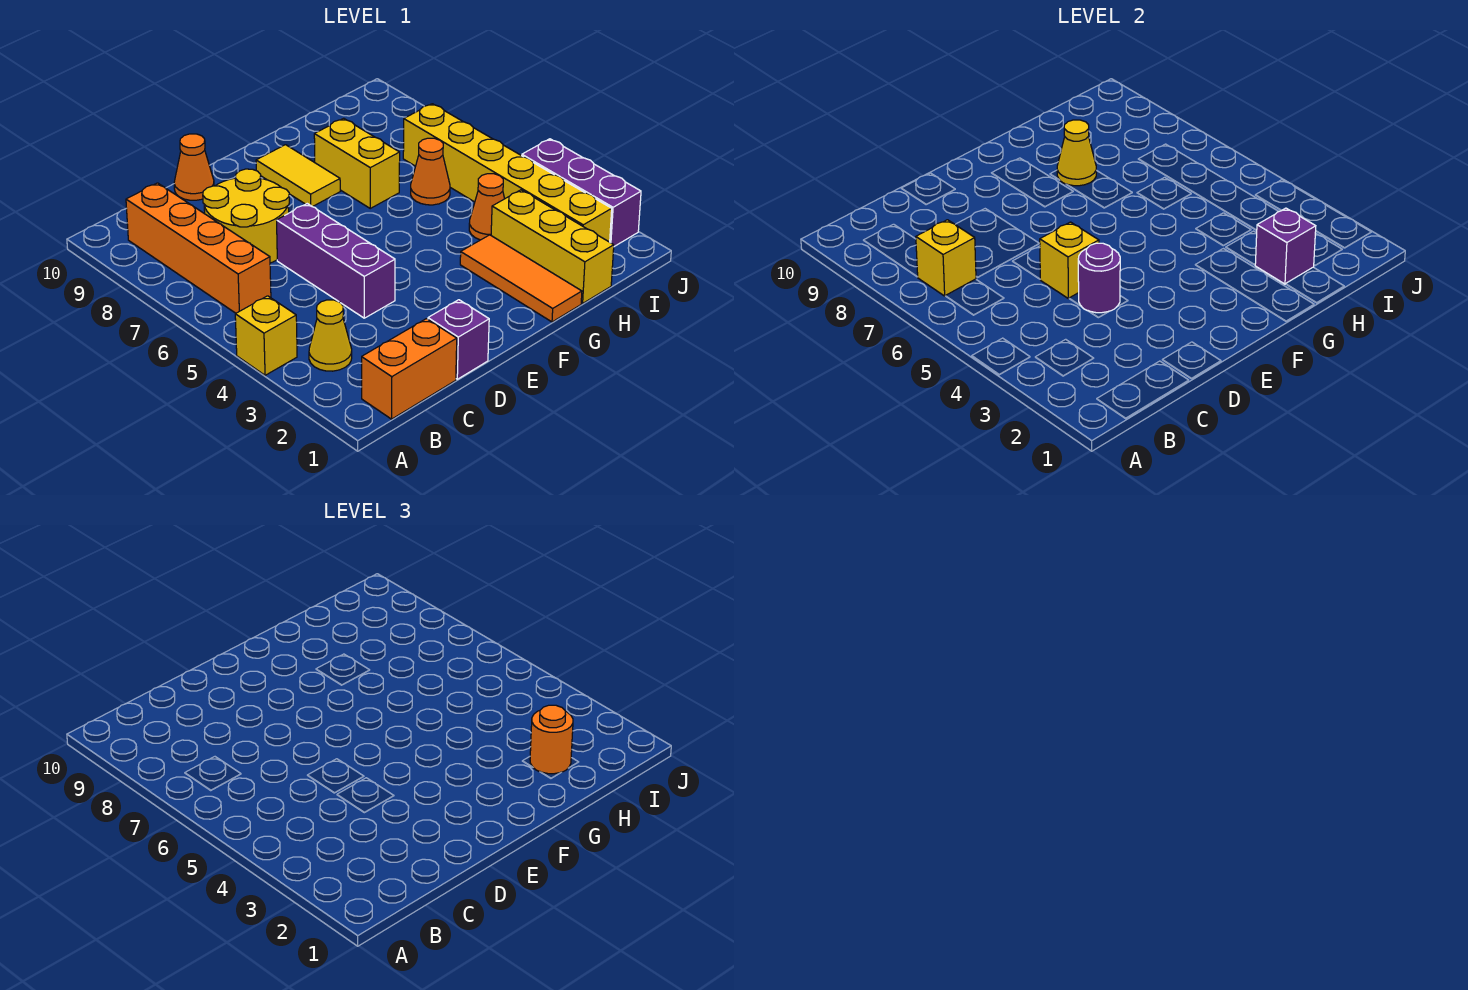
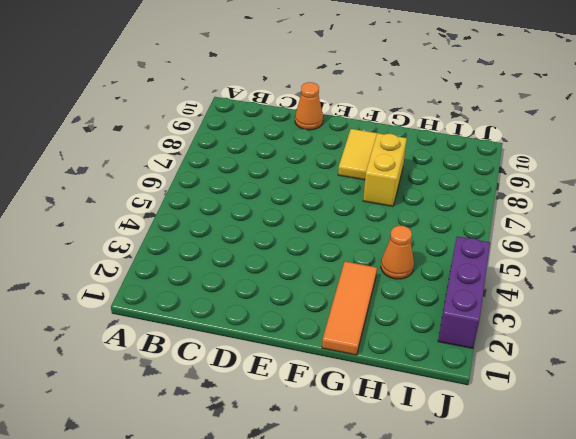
none -> yellow 1x1 brick [235,296,297,375]
none -> orange 1x2 brick [362,319,457,419]
none -> yellow 1x1 cone [309,300,352,371]

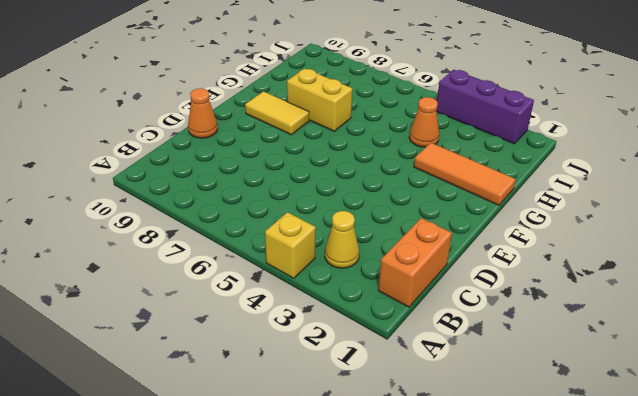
none -> orange 1x4 brick [126,183,271,313]
none -> yellow 2x2 round brick [203,169,289,263]
none -> purple 1x1 brick [428,300,489,379]

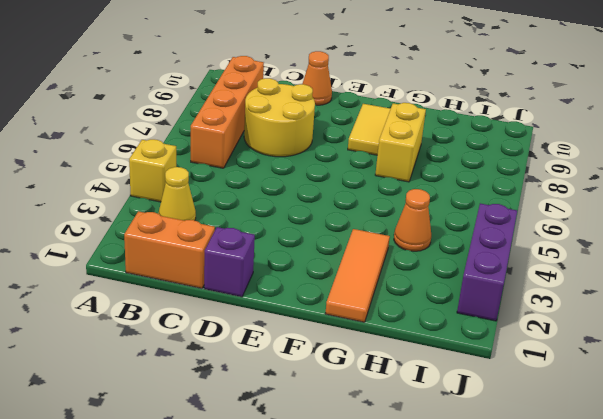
none -> purple 1x3 brick [277,204,395,318]
none -> yellow 1x3 brick [491,190,614,303]
none -> orange 1x1 cone [411,138,450,205]

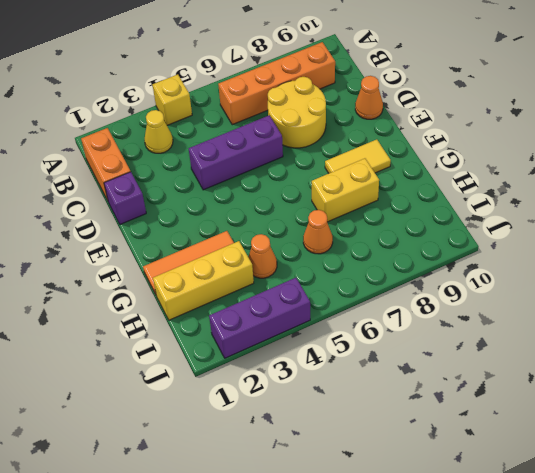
none -> yellow 1x6 brick [403,104,612,242]
none -> yellow 1x1 brick [916,220,976,296]
none -> purple 1x1 round brick [1078,243,1120,313]

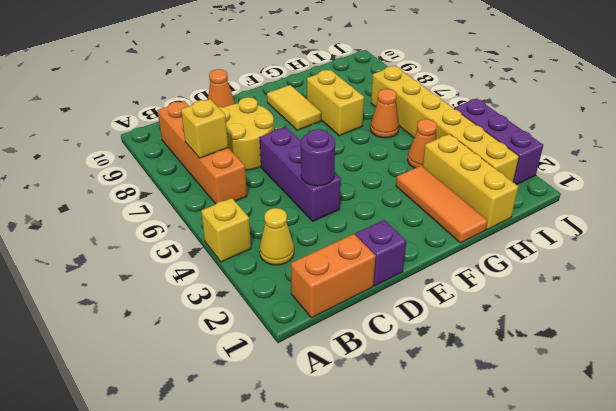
none -> yellow 1x1 brick [1040,222,1099,299]
none -> yellow 1x1 cone [1057,120,1096,186]
none -> purple 1x1 brick [1255,208,1316,284]

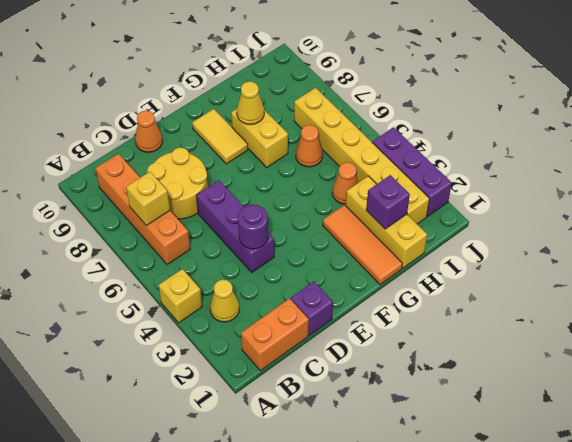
none -> yellow 1x1 brick [1040,222,1099,299]
none -> orange 1x1 round brick [530,705,573,774]

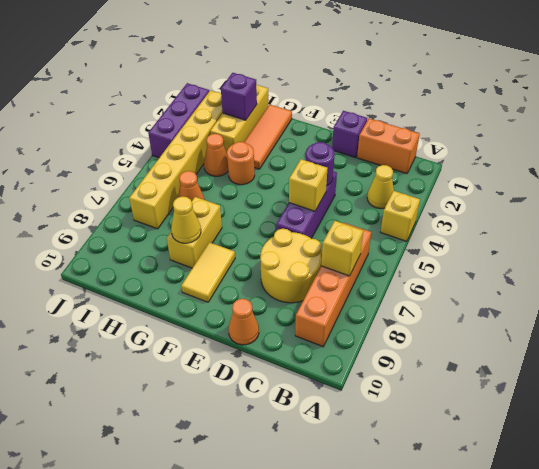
orange 1x1 round brick [227,142,255,185] -> orange 1x1 round brick moved to [530,705,573,774]

